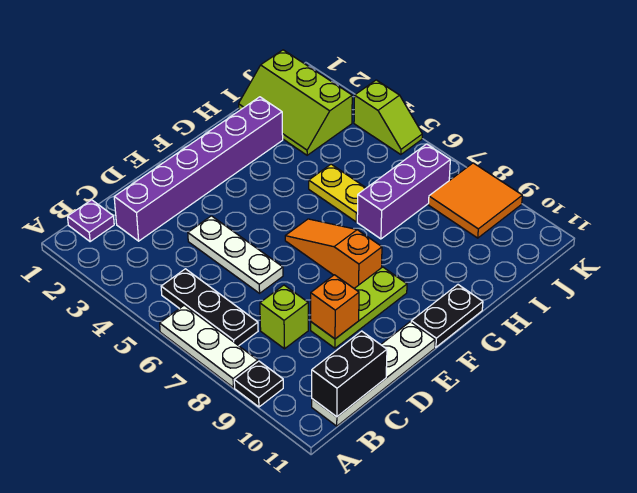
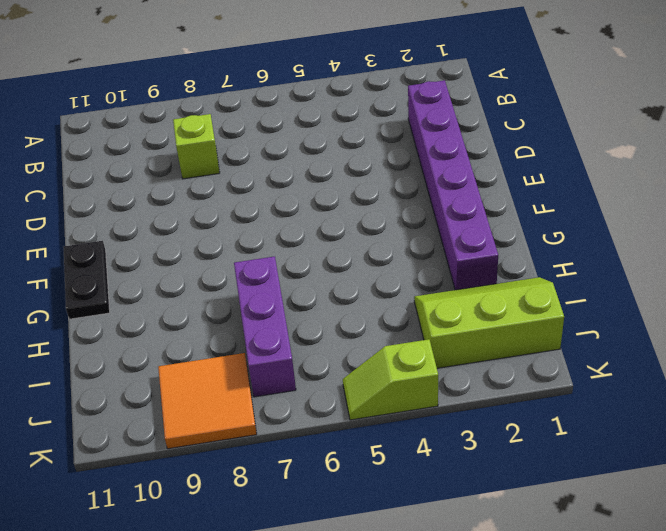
none -> white 1x3 plate [160,305,258,388]
none -> black 1x1 plate [234,361,283,407]
none -> purple 1x1 plate [68,200,114,242]

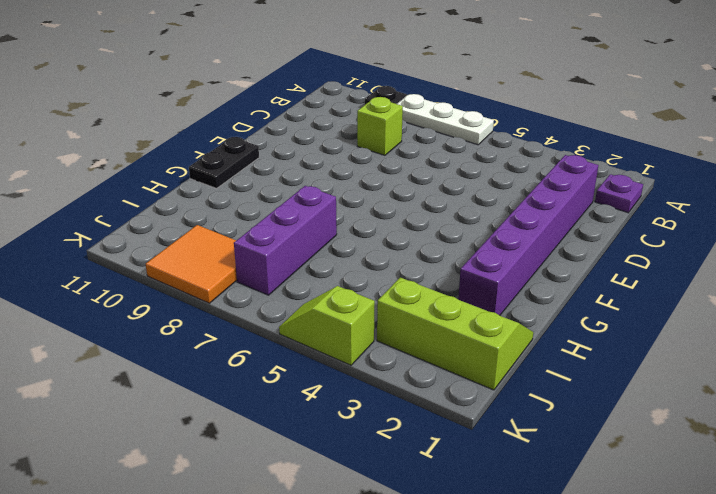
none -> black 1x3 plate [161,269,258,346]
none -> white 1x4 plate [312,322,435,426]
none -> white 1x3 plate [188,216,283,293]

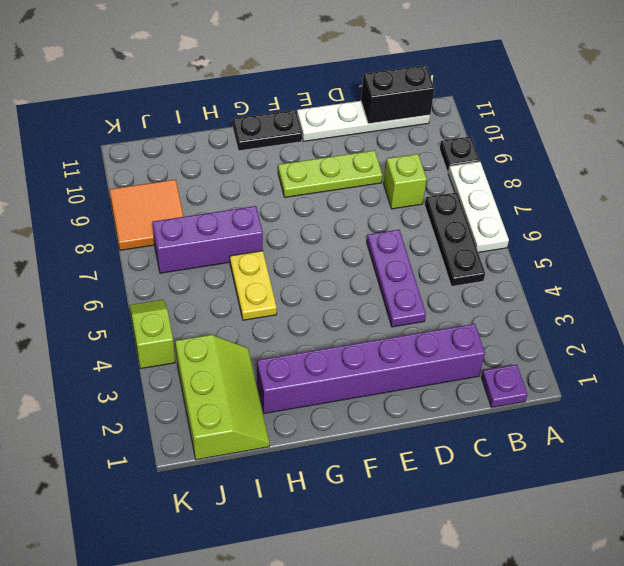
purple 1x3 plate [367,230,426,327] -> white 1x3 plate [188,216,283,293]
none -> orange 1x3 slope [285,219,382,288]
none -> orange 1x1 brick [311,275,359,339]

